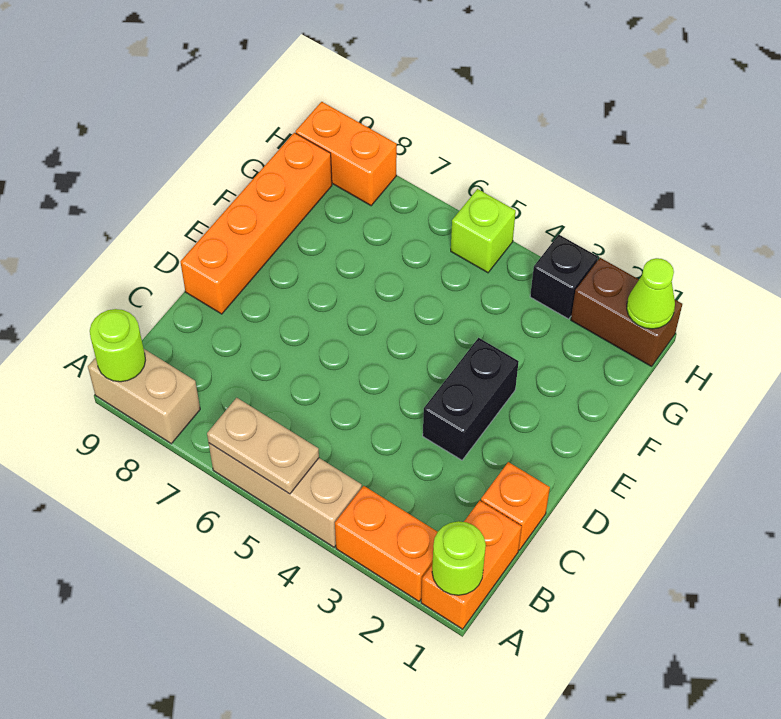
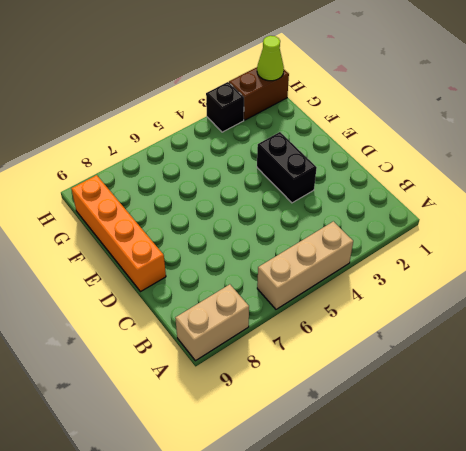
none -> orange 1x2 brick [421,501,522,629]
none -> orange 1x2 brick [335,486,437,601]
none -> orange 1x1 brick [481,462,550,550]

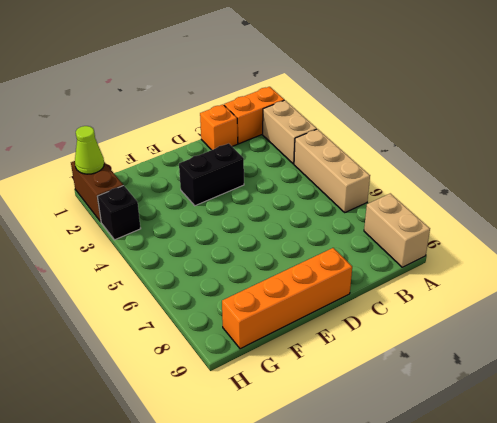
tan 1x2 brick [263,100,317,164] -> orange 1x2 brick [335,486,437,601]
none -> lime 1x1 brick [451,189,516,273]
none -> orange 1x2 brick [296,102,397,206]
none -> lime 1x1 round brick [432,521,486,595]

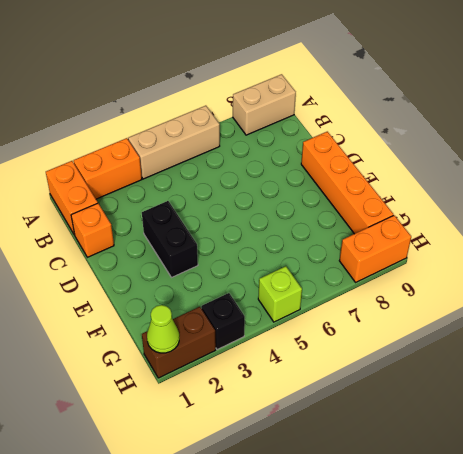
none -> lime 1x1 round brick [432,521,486,595]
none -> tan 1x2 plate [207,398,319,494]
none -> lime 1x1 round brick [90,309,145,382]

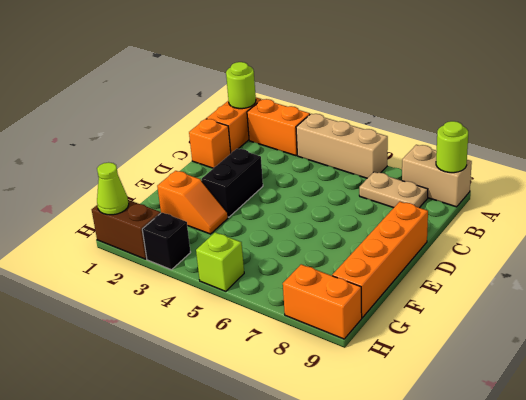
tan 1x2 plate [359,172,428,208] -> tan 1x2 plate moved to [207,398,319,494]
orange 1x2 slope [157,171,228,234] -> none

